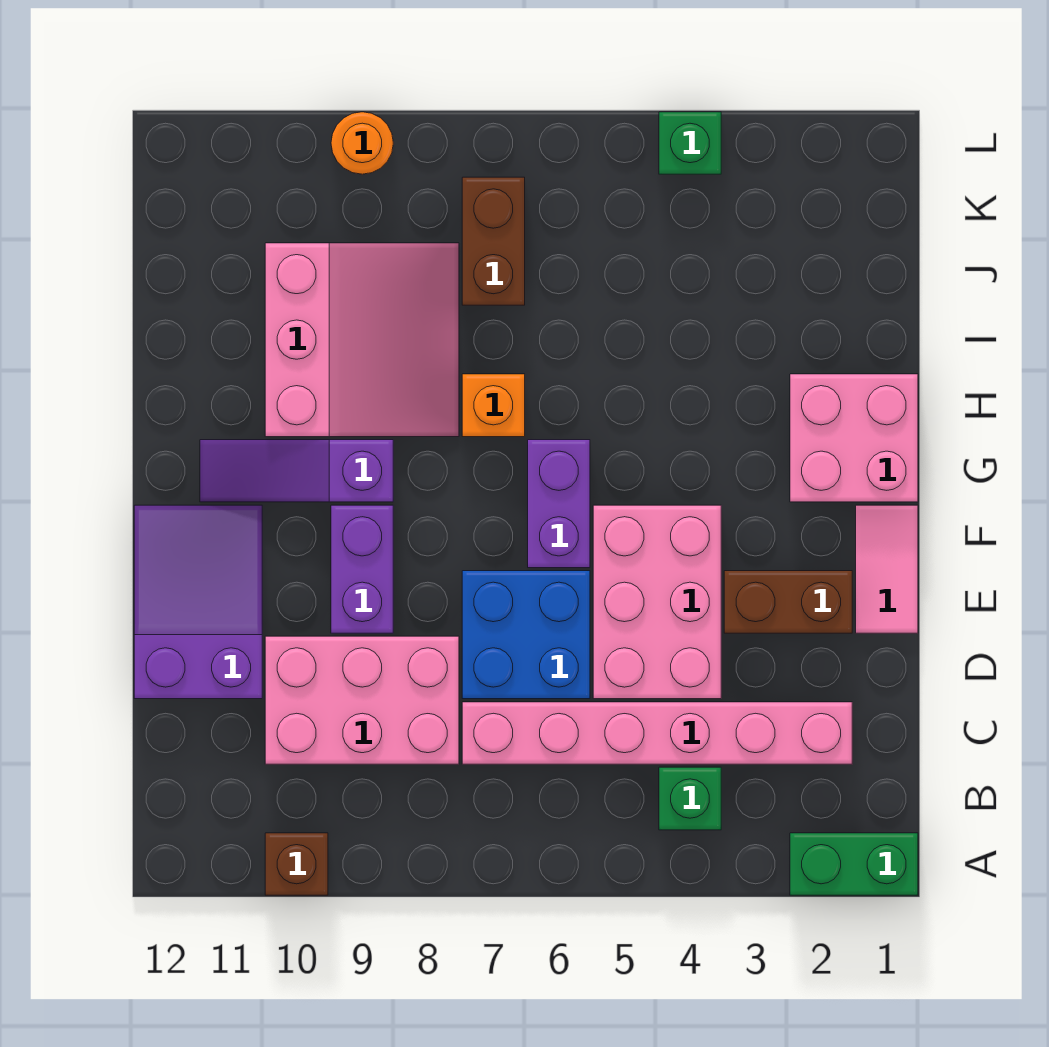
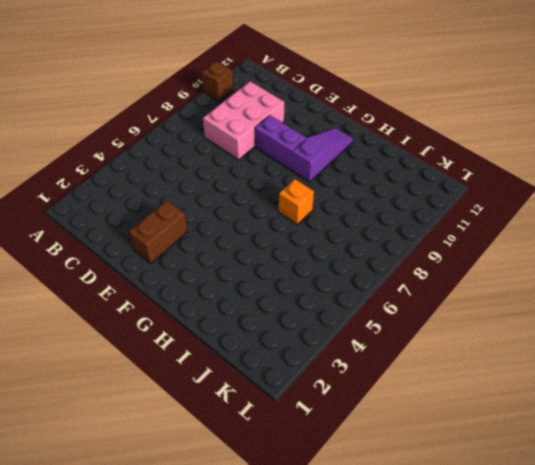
none -> green 1x2 brick [790,833,918,895]
none -> green 1x1 brick [659,767,721,830]
none -> pink 1x6 brick [462,702,852,764]

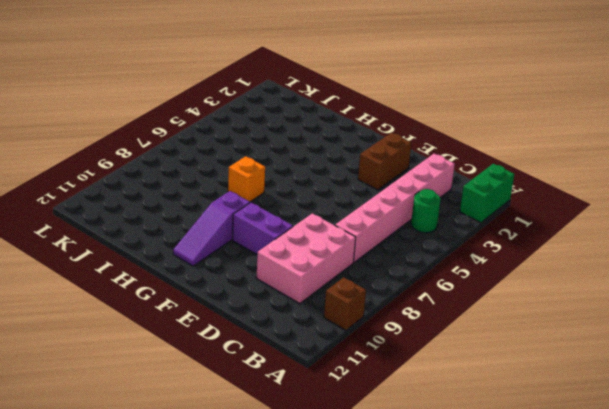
green 1x1 round brick [411,189,441,233] -> green 1x1 brick [659,767,721,830]
none -> pink 2x3 brick [593,505,721,699]
none -> blue 2x2 brick [462,571,590,699]
none -> purple 2x3 slope [134,505,262,699]

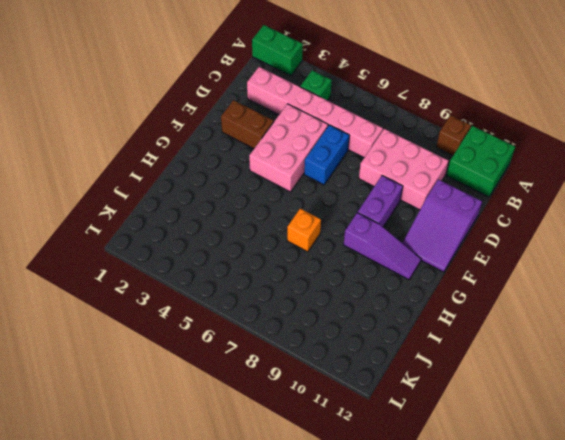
green 2x2 brick [447,126,515,197] -> none
blue 1x2 brick [304,125,349,185] -> blue 2x2 brick [462,571,590,699]
none -> pink 1x2 tile [856,505,918,633]
none -> purple 1x2 brick [528,440,590,568]
none -> pink 2x2 brick [790,374,918,502]

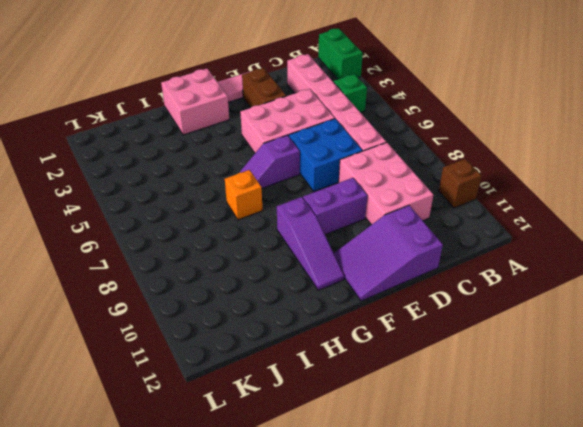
purple 1x2 slope [240,135,300,188] -> purple 1x2 brick [528,440,590,568]
none -> pink 3x3 slope [265,243,459,437]
none -> brown 1x2 brick [462,177,525,305]
none -> green 1x1 brick [659,112,721,174]

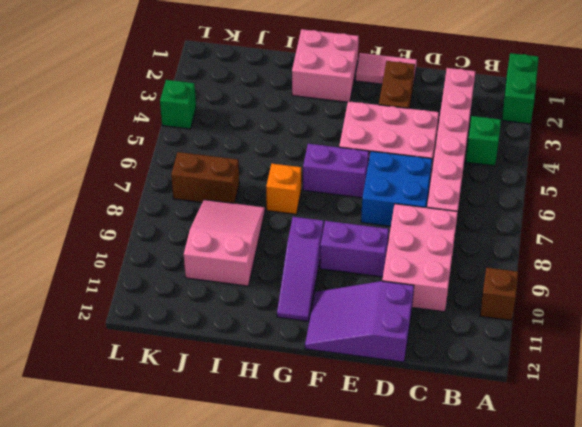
pink 2x3 slope [184,200,265,286] -> pink 3x3 slope [265,243,459,437]
none -> orange 1x1 round brick [331,112,393,174]

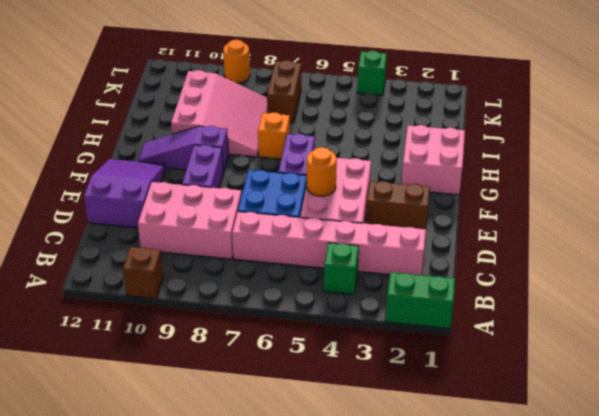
orange 1x1 round brick [307,147,337,196] -> none
none -> pink 1x2 tile [856,505,918,633]

